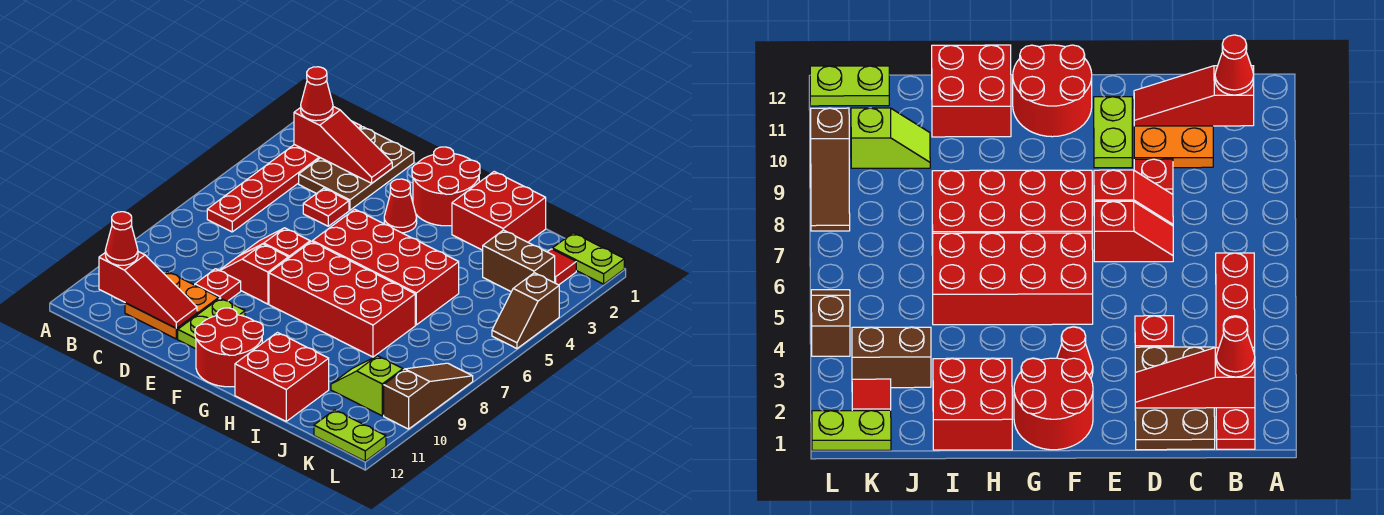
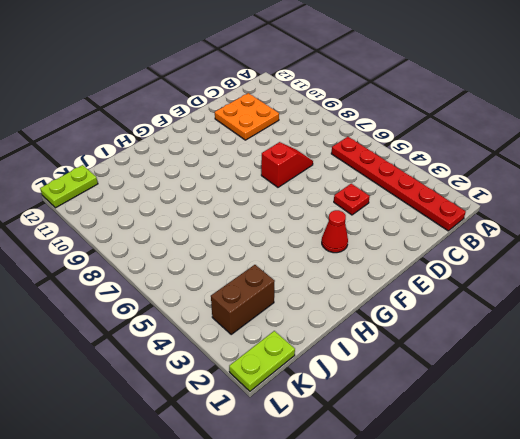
none -> brown 2x3 plate [299,127,414,210]
none -> red 1x2 slope [219,244,288,304]
none -> red 1x1 plate [195,269,241,301]

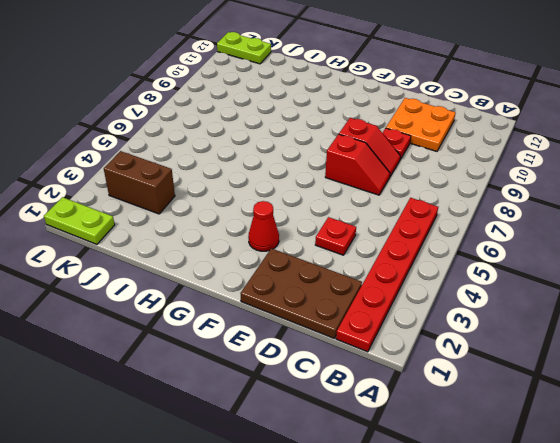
brown 2x3 plate [240,248,362,338] -> brown 2x3 plate turned to [299,127,414,210]
none -> lime 1x2 plate [178,298,245,349]
none -> red 2x2 round brick [412,147,480,226]
none -> red 2x4 brick [312,209,459,325]

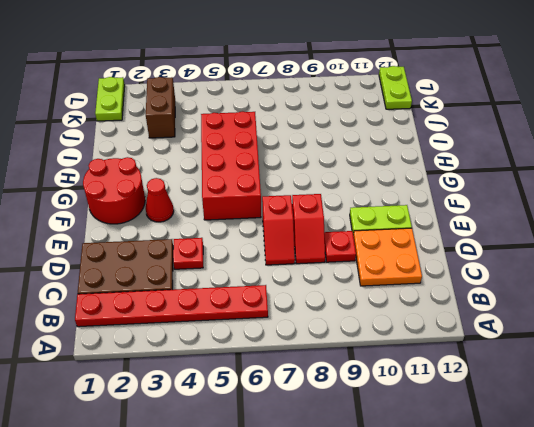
none -> red 2x4 brick [269,242,415,357]
none -> red 2x2 round brick [195,308,263,387]
none -> red 2x2 brick [452,172,546,250]

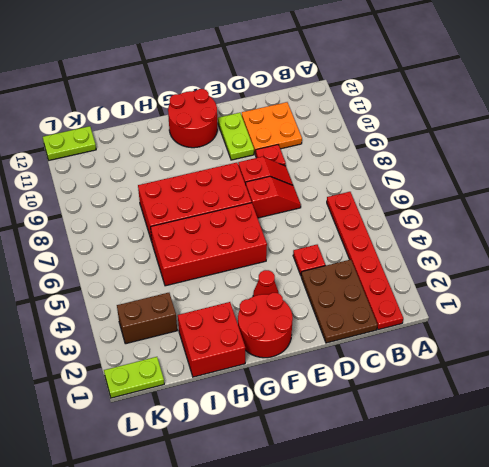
none -> red 2x2 brick [235,332,329,421]
none -> lime 1x2 slope [331,356,403,416]
none -> red 1x1 tile [548,249,576,285]

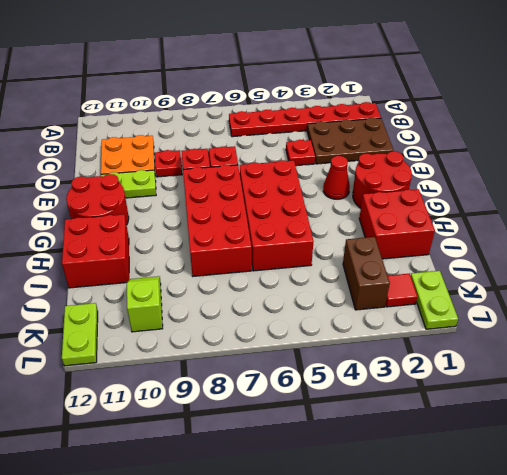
none -> brown 1x2 slope [492,273,559,349]
none -> brown 1x3 slope [384,363,473,429]
none -> red 1x3 slope [294,107,392,183]

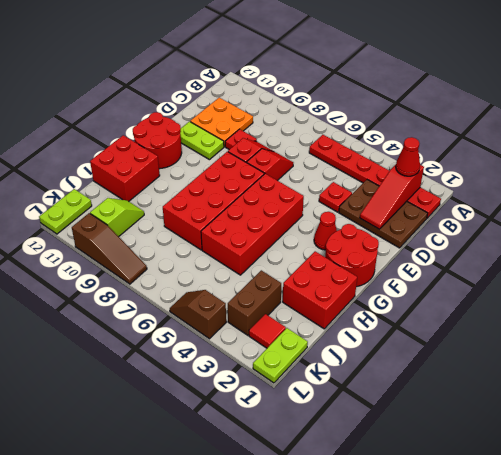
none -> red 1x3 slope [99,252,197,328]
none -> red 1x1 cone [105,212,138,265]

